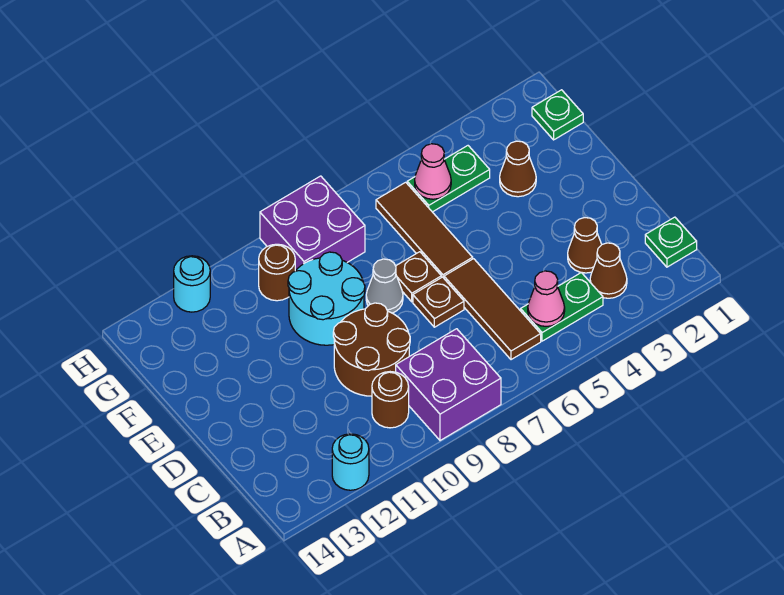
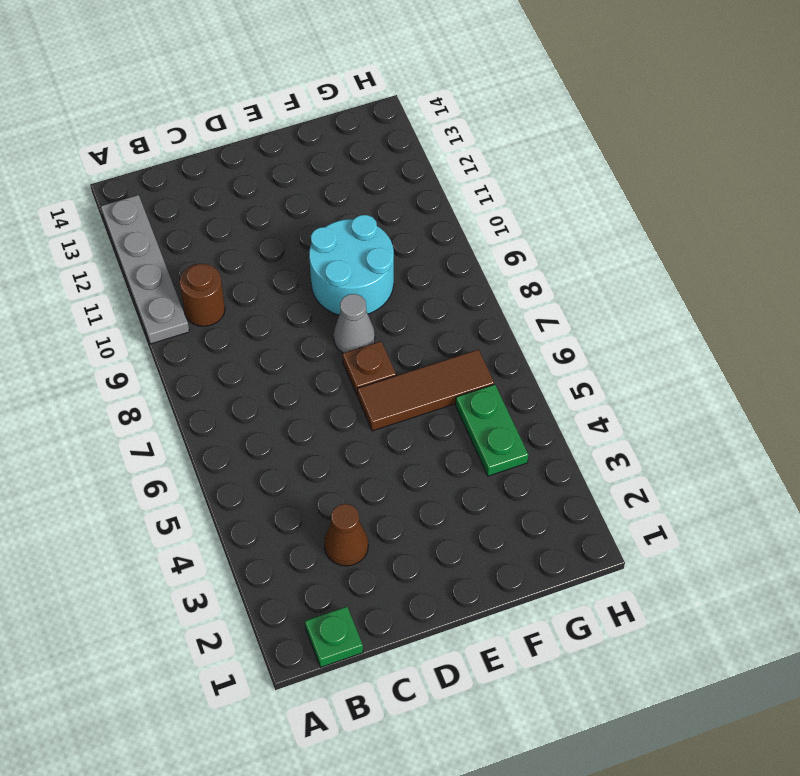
grey 1x4 plate [101,195,189,344] -> cyan 1x1 round brick [332,434,369,490]
none -> purple 2x2 brick [396,329,501,441]
none -> brown 1x1 cone [590,243,627,298]
none -> green 1x2 plate [521,273,603,341]

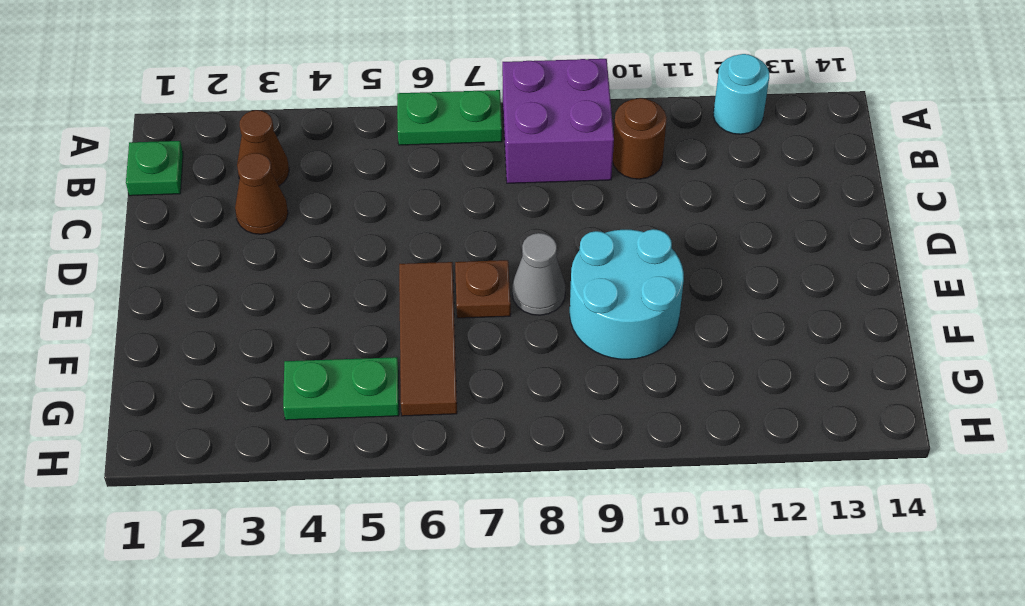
green 1x2 plate [397,90,502,145] -> green 1x2 plate moved to [521,273,603,341]
none -> brown 1x3 tile [444,259,541,360]
none -> brown 2x2 round brick [333,303,410,396]
none -> brown 1x1 plate [413,277,464,327]

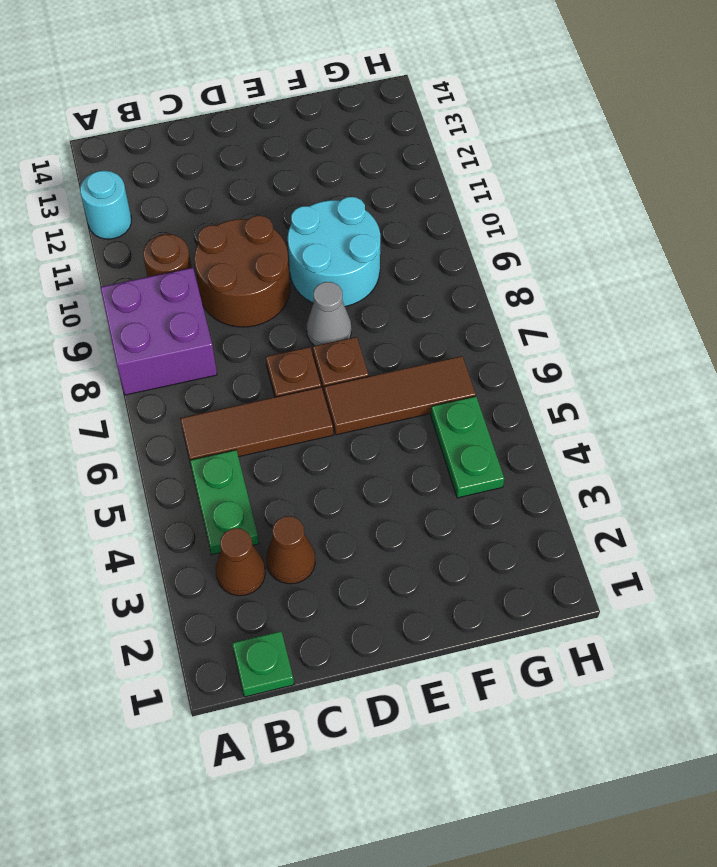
none -> brown 1x1 cone [500,141,536,197]
none -> green 1x1 plate [532,90,583,140]
none -> purple 2x2 brick [260,176,365,271]

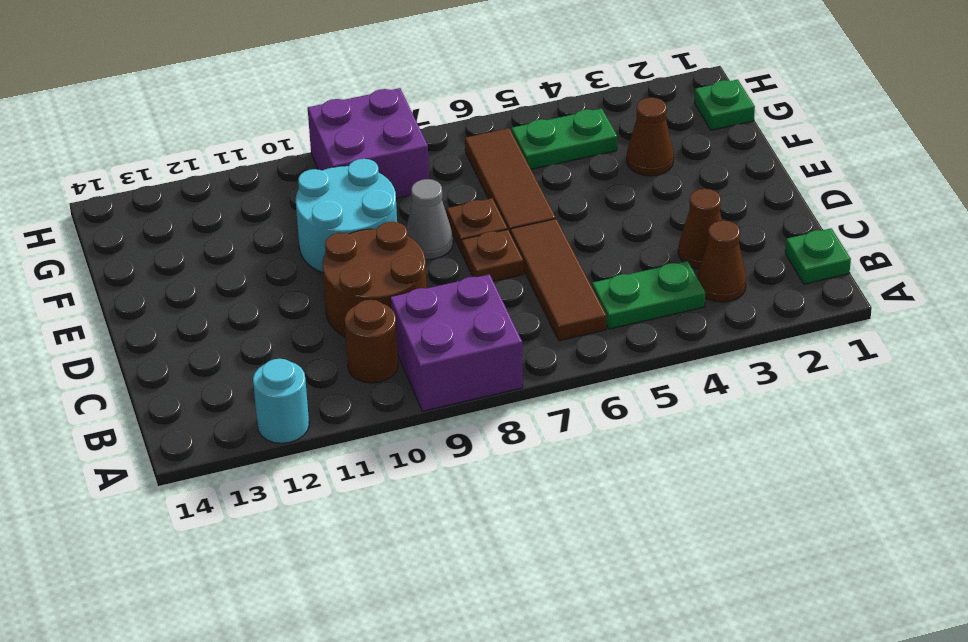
none -> brown 1x1 round brick [259,244,295,301]
none -> cyan 1x1 round brick [174,256,210,312]
none -> pink 1x1 cone [528,271,565,326]

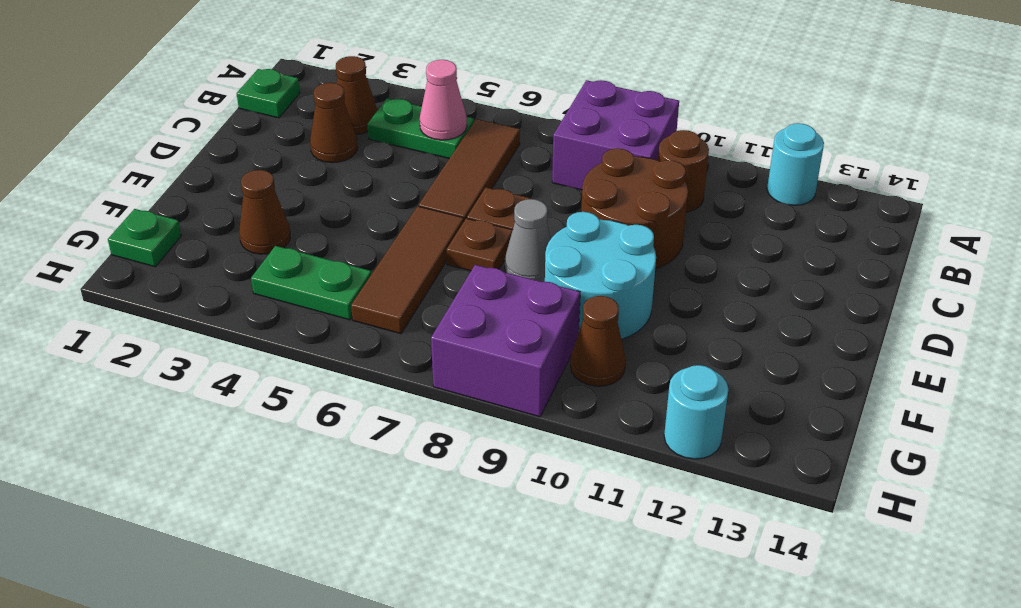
brown 1x1 cone [570,296,626,386] -> brown 1x1 round brick [259,244,295,301]
none -> pink 1x1 cone [415,144,451,199]

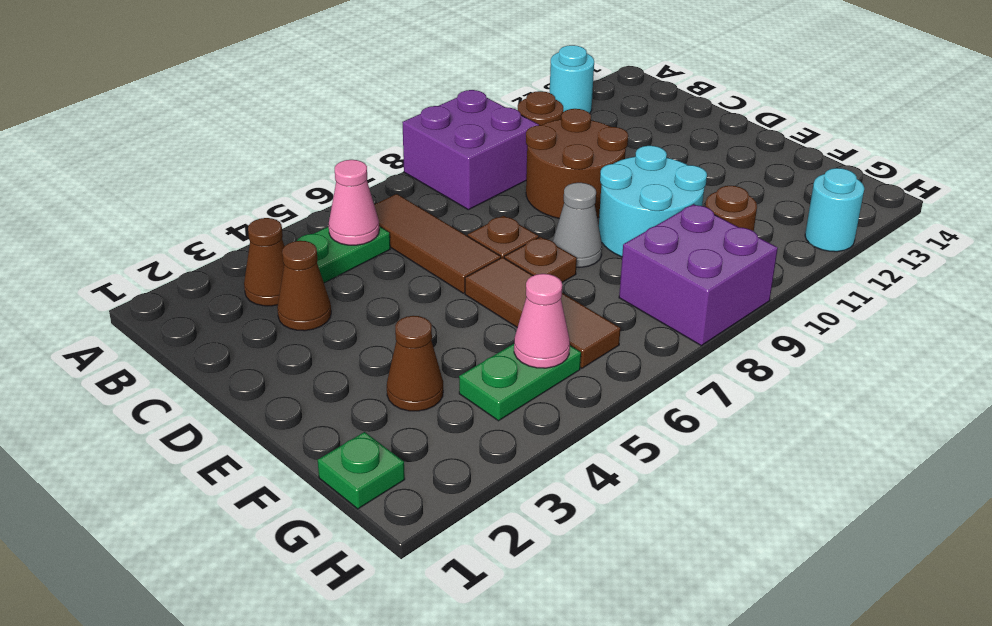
none -> green 1x1 plate [645,217,697,267]

